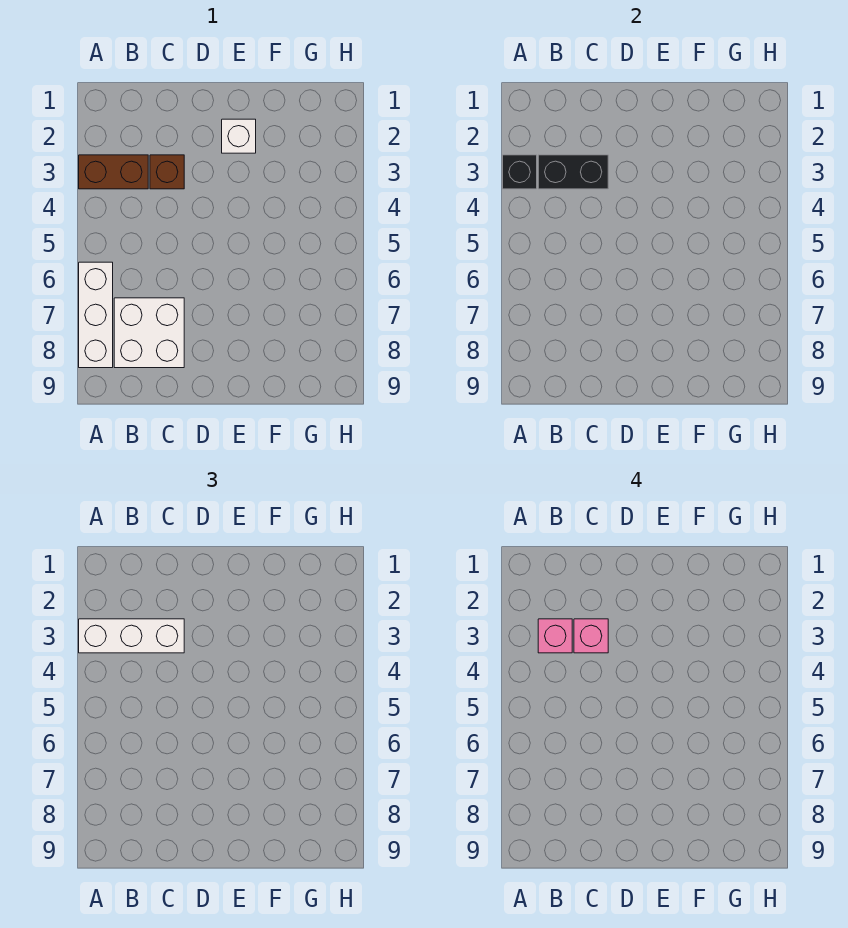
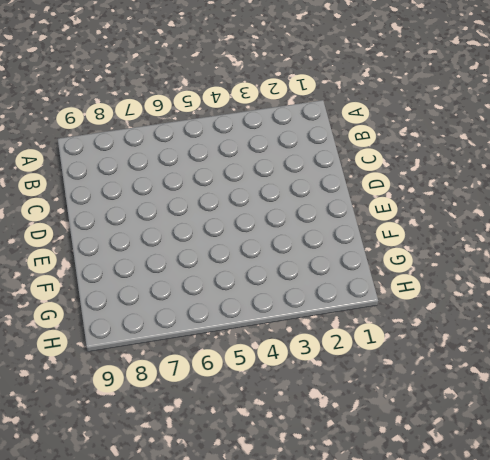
none -> brown 1x2 brick [79,155,148,189]
none -> white 1x3 brick [79,262,113,368]

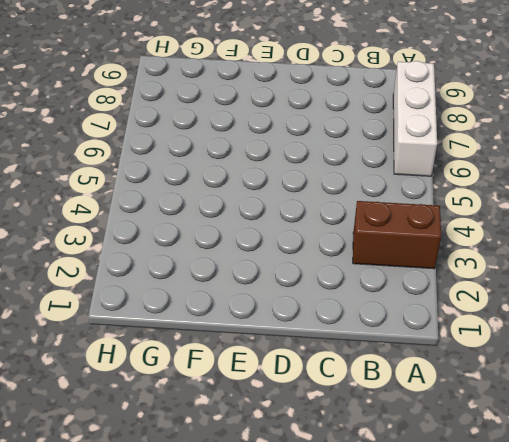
none -> white 2x2 brick [114,298,184,368]
none -> brown 1x1 brick [150,155,184,189]

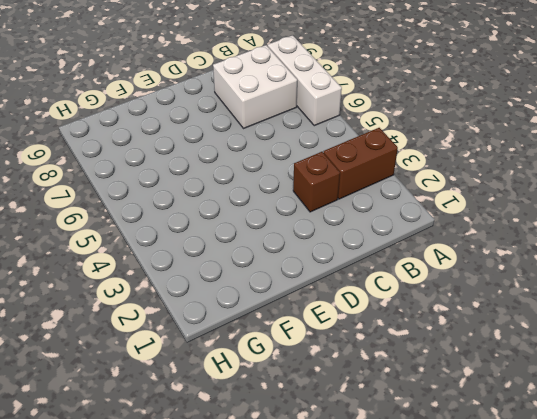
none -> white 1x1 brick [222,119,256,153]
none -> black 1x1 brick [503,155,537,189]

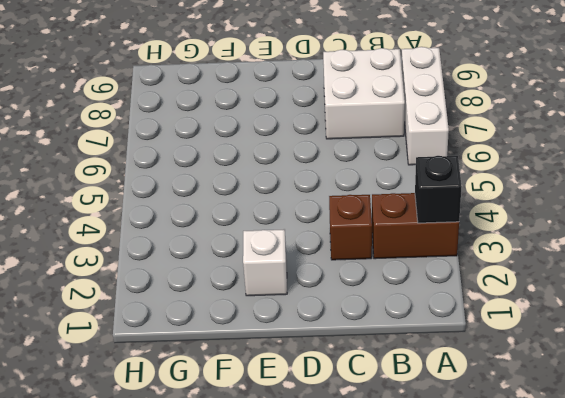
none -> black 1x2 brick [538,155,608,189]
none -> white 1x3 brick [79,619,184,653]

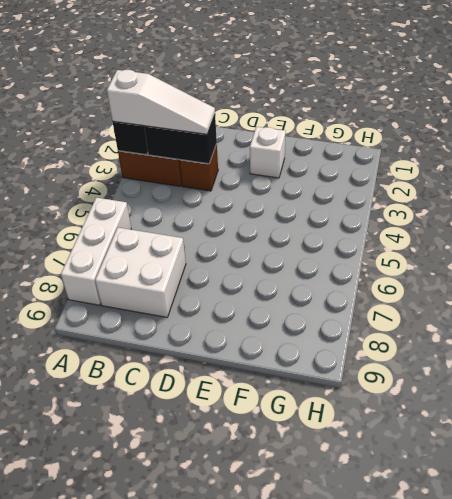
white 1x3 slope [107,70,215,134] -> white 1x3 brick [79,619,184,653]
none -> pink 1x1 brick [538,619,572,653]
none -> pink 1x1 brick [574,619,608,653]

